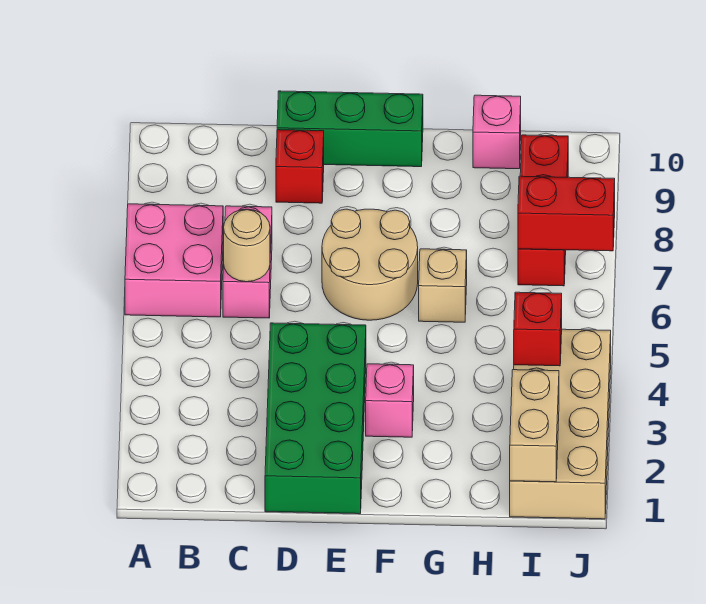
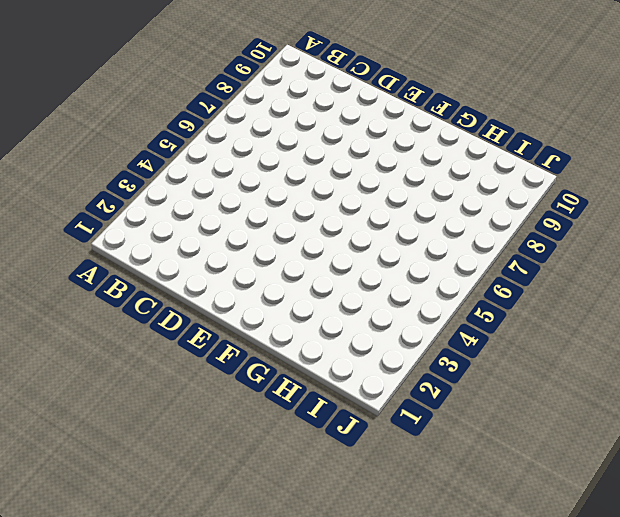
none -> pink 2x2 brick [125,204,223,317]
none -> pink 1x2 brick [223,206,272,318]
none -> green 2x4 brick [265,323,366,514]

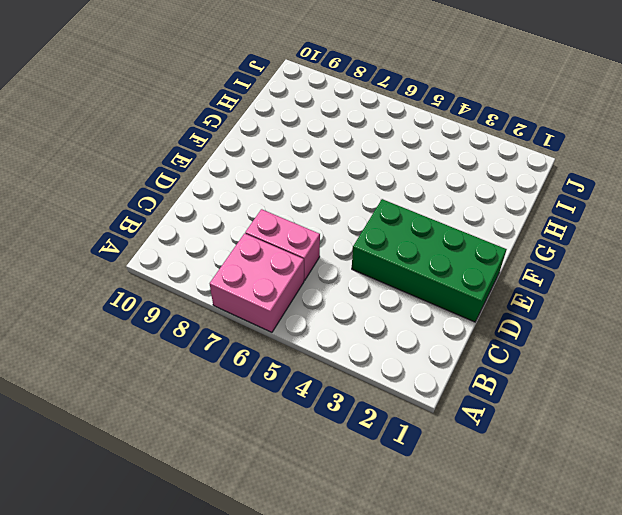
none -> red 1x1 brick [276,130,324,203]
none -> green 1x3 brick [277,91,423,167]
none -> tan 2x2 round brick [322,209,418,320]

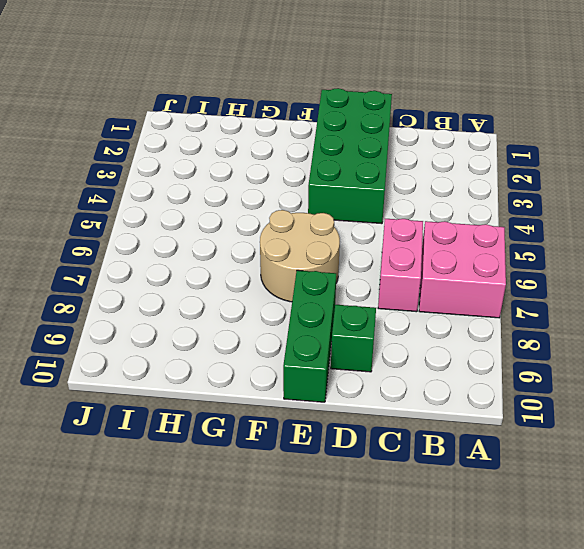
green 1x1 brick [331,305,376,372] -> red 1x1 brick [276,130,324,203]
green 1x3 brick [283,270,336,402] -> green 1x3 brick turned to [277,91,423,167]
none -> pink 1x1 brick [366,364,414,437]
none -> tan 1x1 brick [419,249,467,322]
none -> pink 1x1 brick [473,95,521,169]

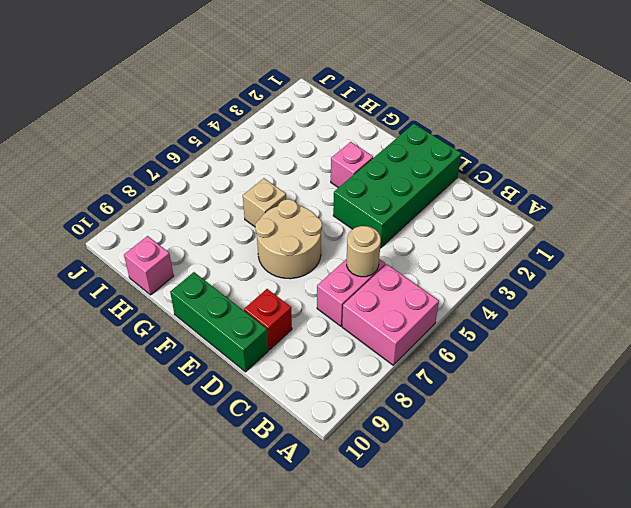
none -> tan 2x4 brick [510,329,611,519]
none -> red 1x3 brick [518,135,568,286]
none -> tan 1x2 brick [510,370,559,482]

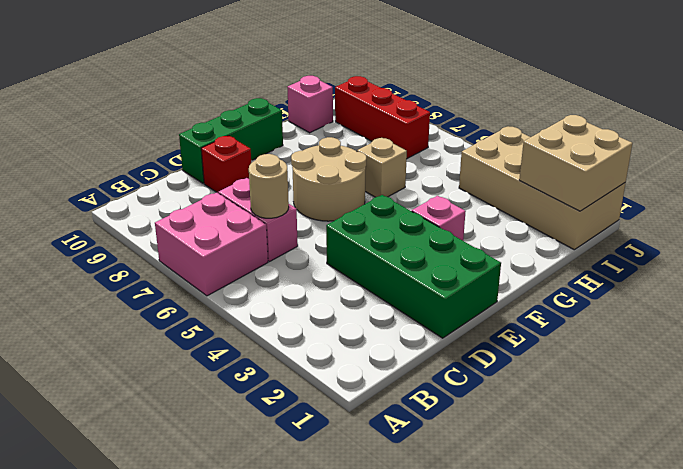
tan 2x2 brick [519,115,633,211] -> tan 1x2 brick [510,370,559,482]
none -> red 1x1 brick [514,292,562,366]
none -> red 1x2 brick [518,176,615,251]

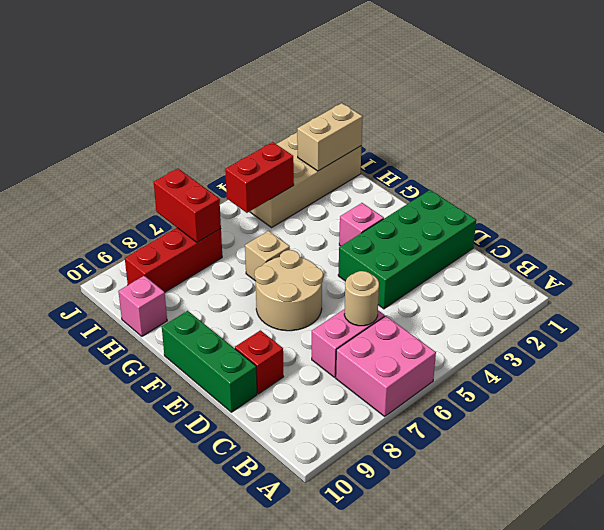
red 1x2 brick [225,142,294,213] -> red 1x1 brick [514,292,562,366]

